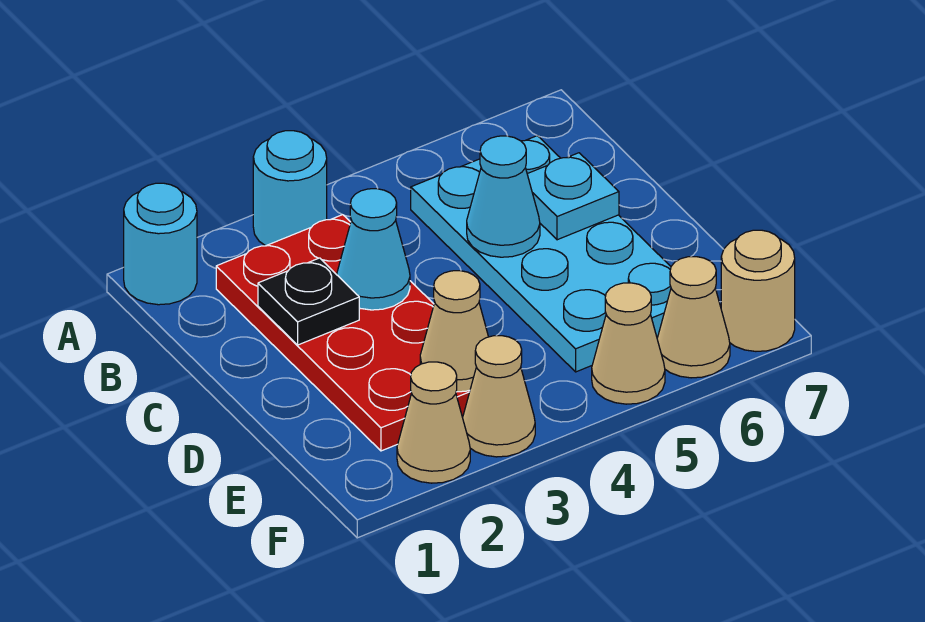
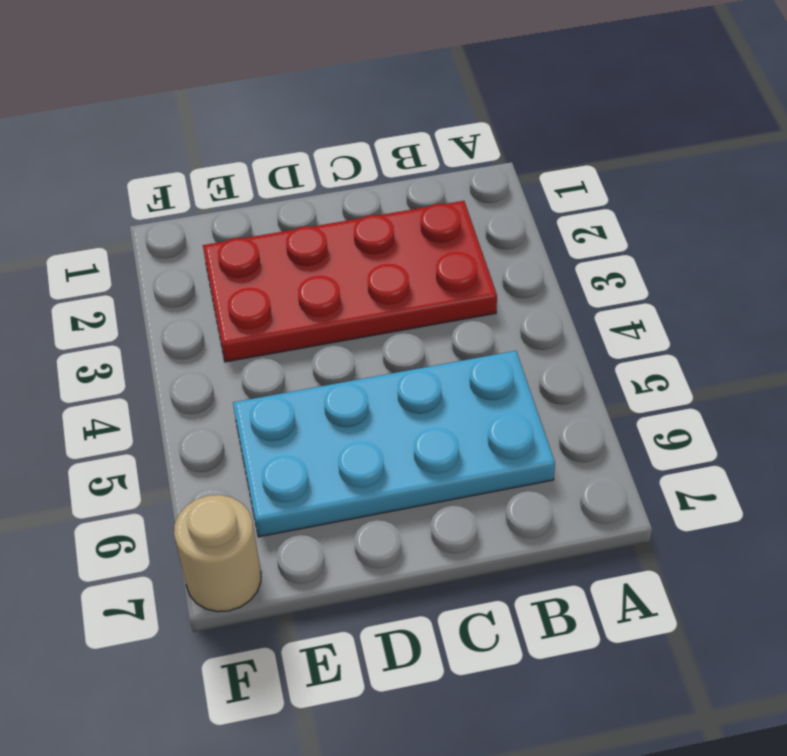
none -> cyan 1x1 round brick [124,183,197,305]
none -> cyan 1x1 round brick [253,131,327,246]
none -> tan 1x1 cone [397,362,470,483]

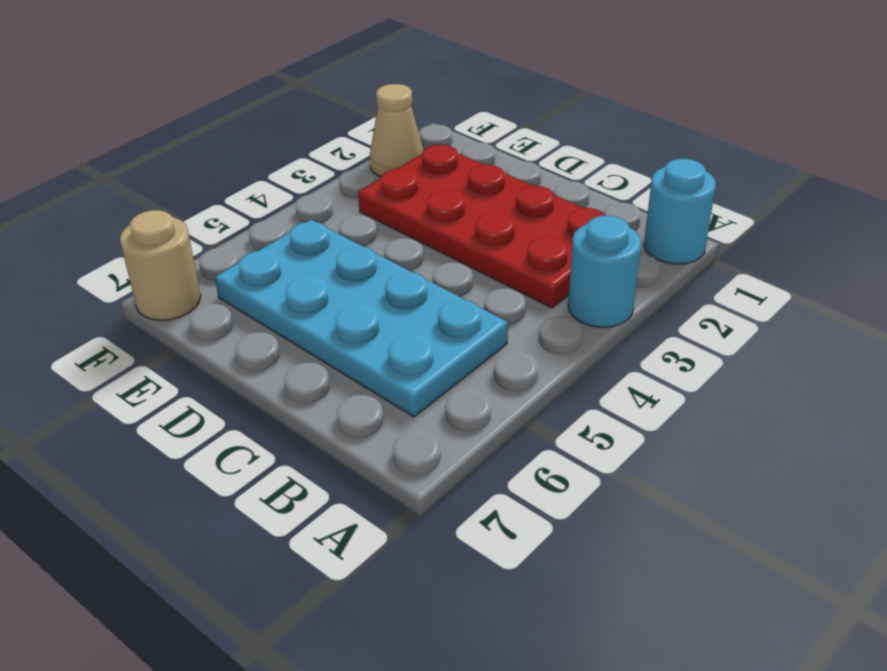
none -> tan 1x1 cone [463,336,535,457]
none -> tan 1x1 cone [592,283,665,404]
none -> tan 1x1 cone [657,257,730,378]

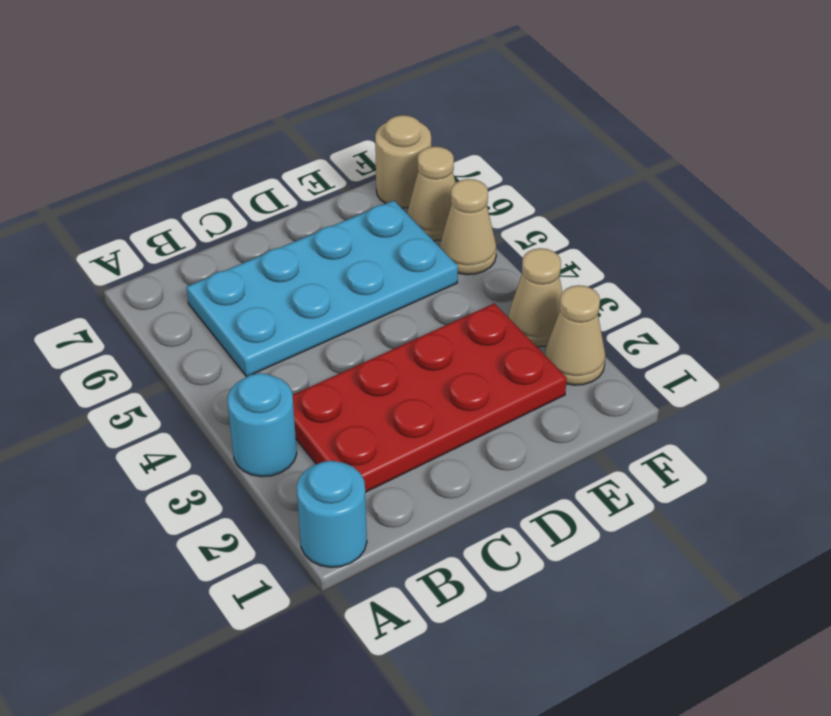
none -> black 1x1 plate [258,258,359,345]
none -> cyan 1x1 cone [337,189,410,310]
none -> cyan 1x1 cone [467,136,540,257]

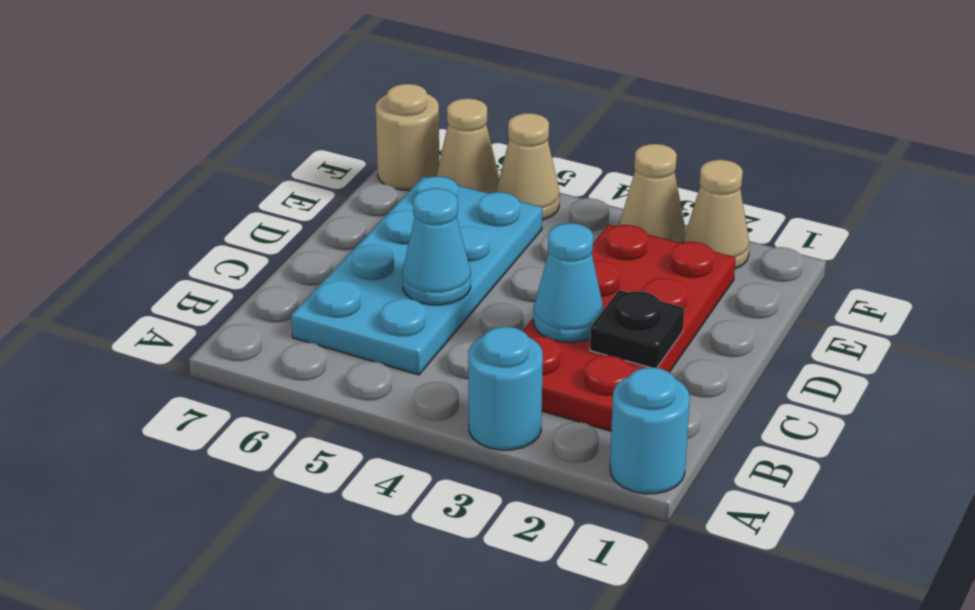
none -> cyan 1x1 plate [527,153,619,240]
none -> tan 1x1 cone [420,271,488,392]

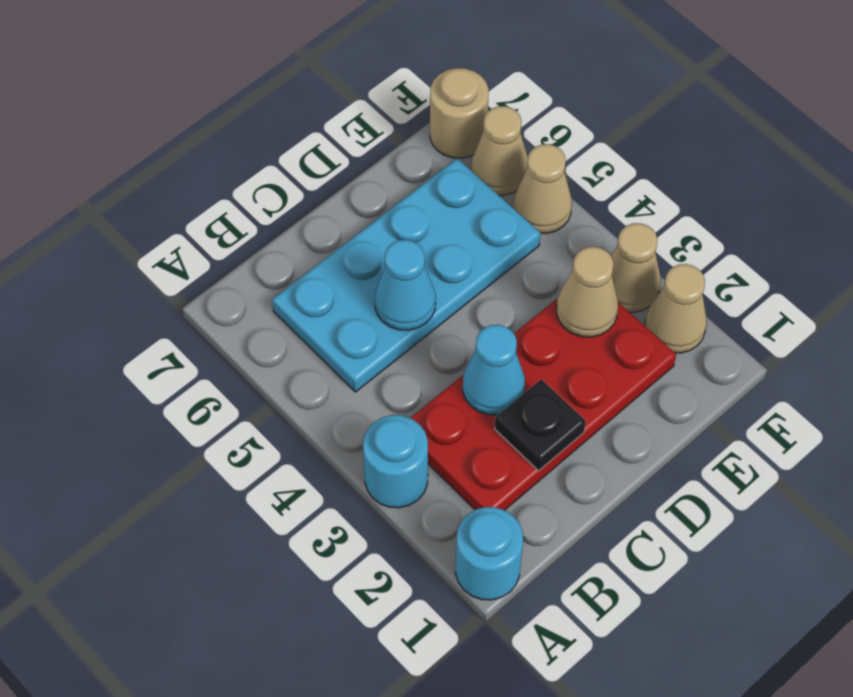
none -> cyan 1x1 plate [527,153,619,240]

